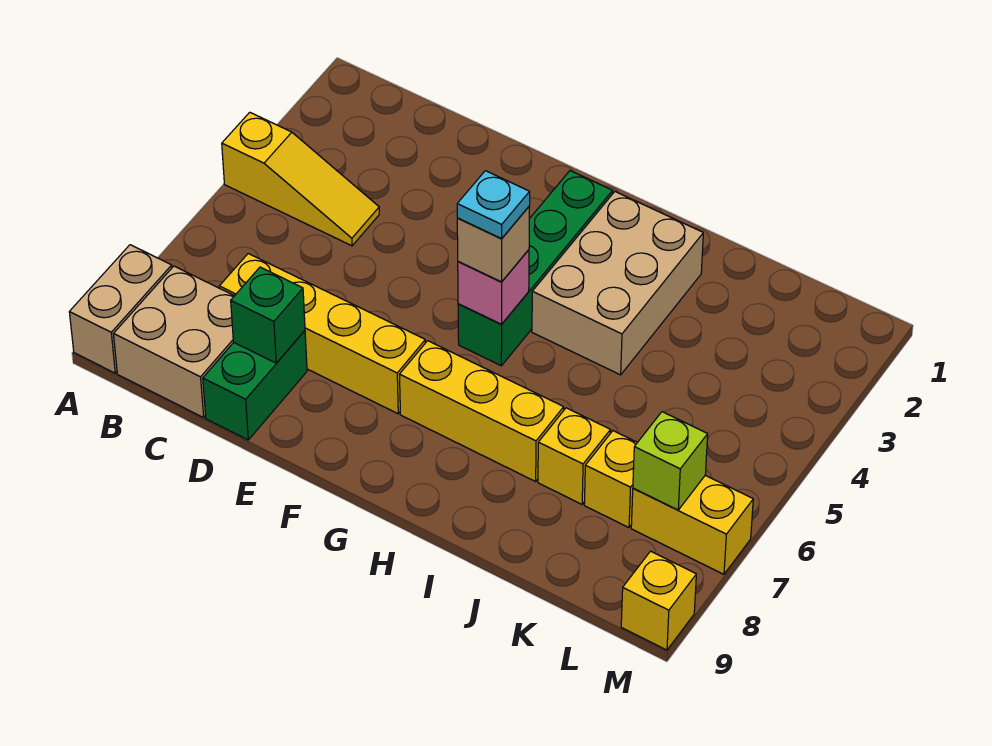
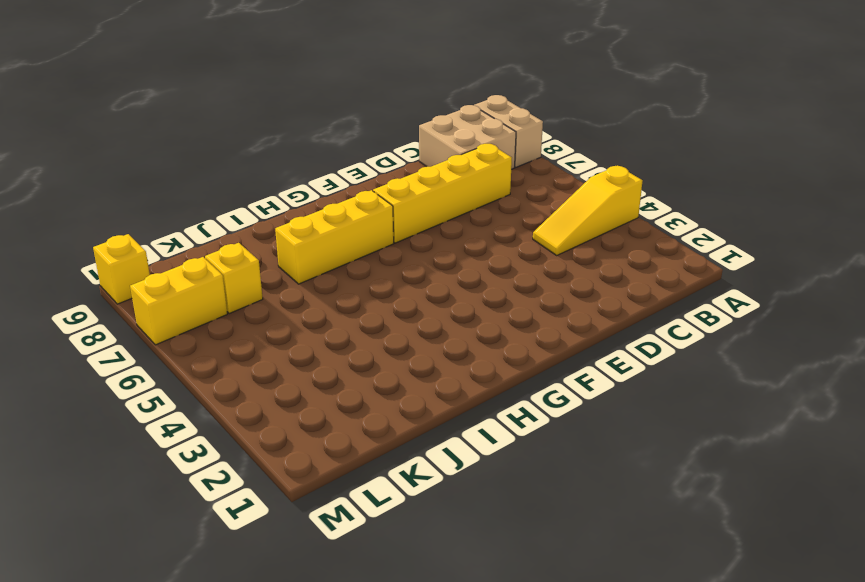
none -> green 1x2 brick [203,331,307,440]
none -> green 1x4 brick [458,171,613,366]
none -> tan 2x3 brick [532,192,703,375]

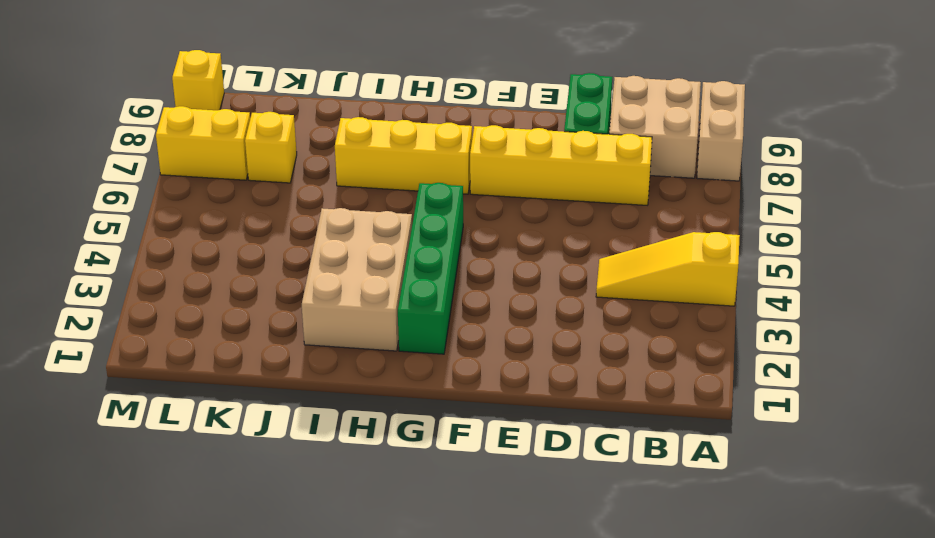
none -> yellow 1x1 brick [538,408,611,504]
none -> green 1x1 brick [231,267,305,363]
none -> pink 1x1 brick [458,250,529,324]

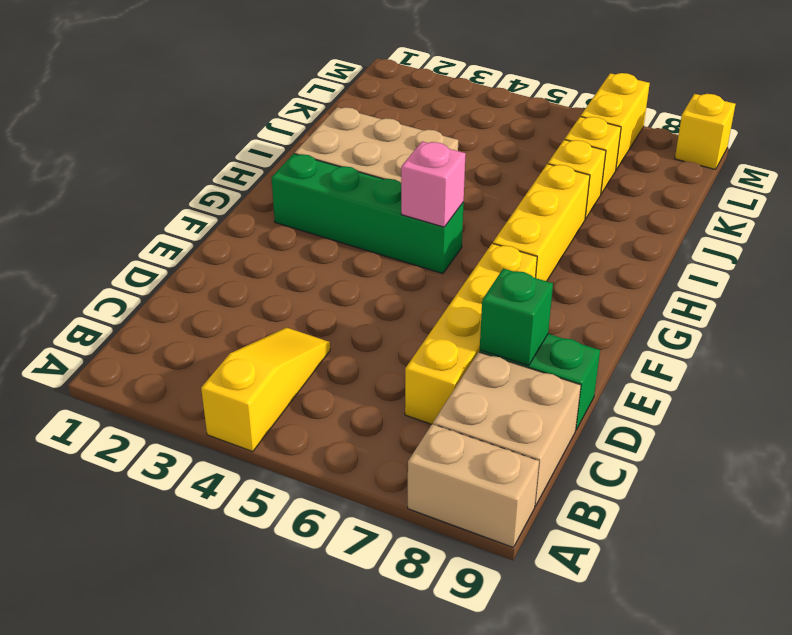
none -> lime 1x1 brick [633,412,708,510]
none -> tan 1x1 brick [457,206,530,282]
none -> cyan 1x1 plate [457,171,530,239]

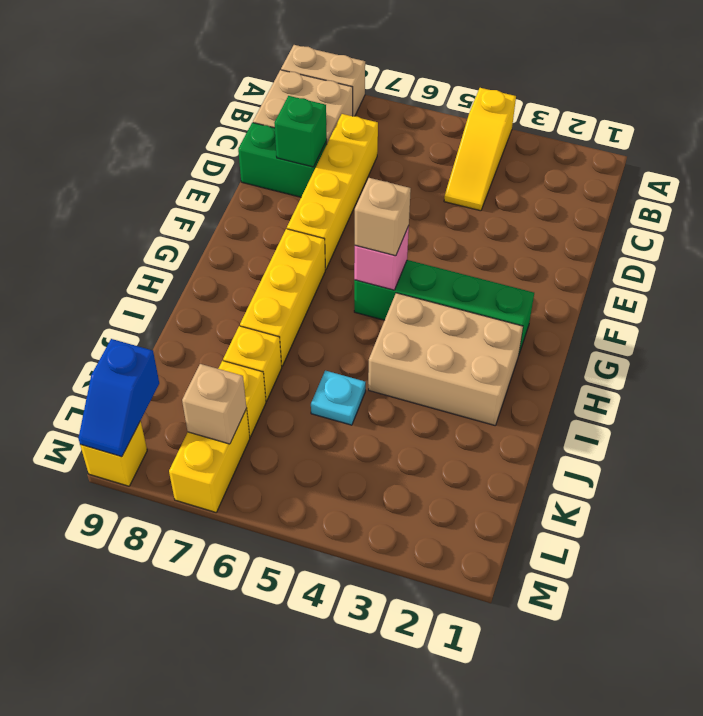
cyan 1x1 plate [311,371,366,425] -> cyan 1x1 plate moved to [457,171,530,239]
tan 1x1 brick [182,364,247,444] -> lime 1x1 brick [633,412,708,510]
blue 1x2 slope [78,339,159,457] -> none

